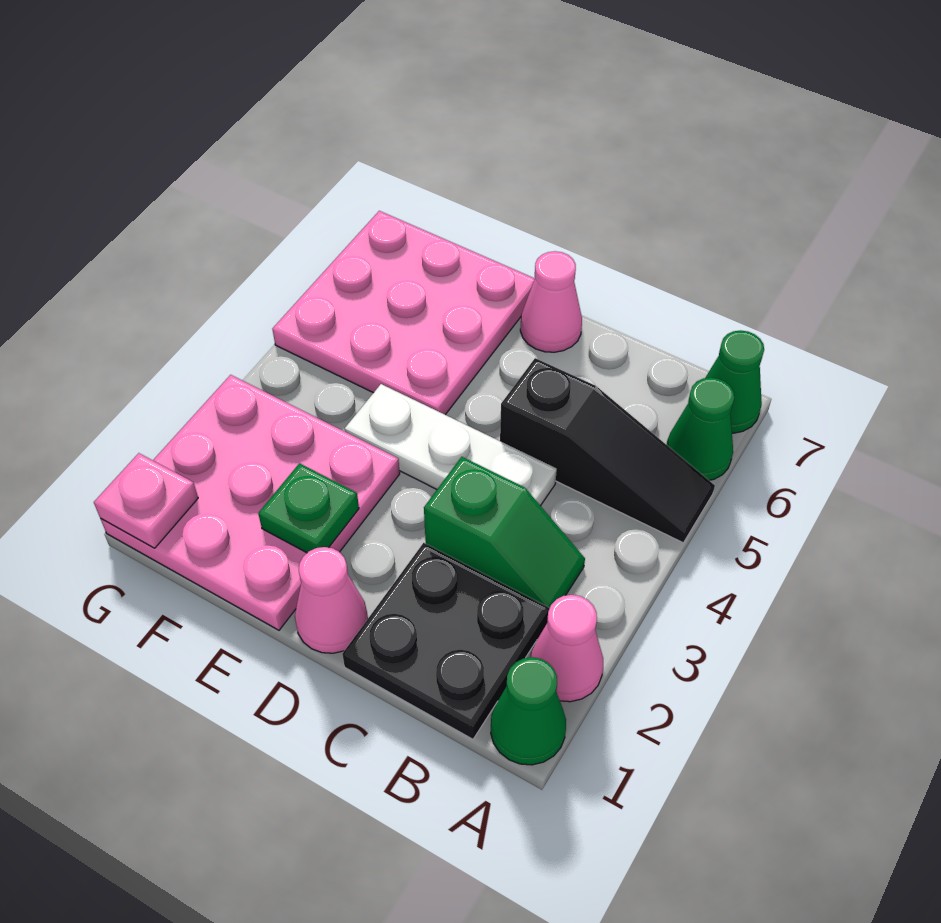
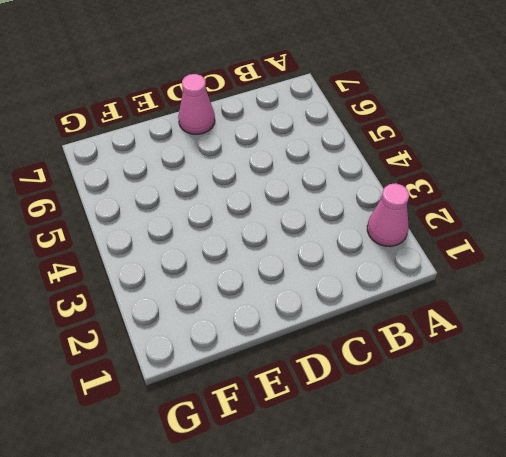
none -> green 1x1 cone [491,657,566,765]
none -> black 1x3 slope [500,358,715,543]
none -> green 1x1 cone [666,378,734,480]

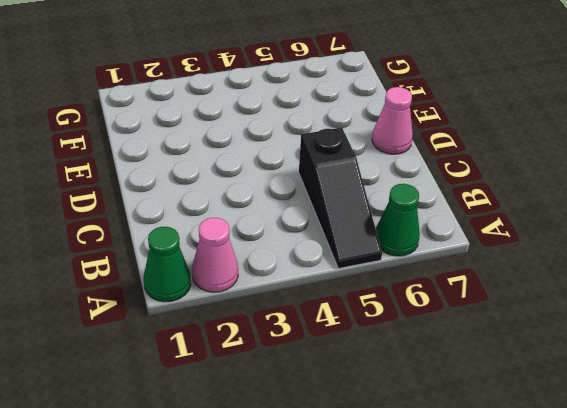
none -> green 1x1 cone [705,330,764,433]
none -> black 2x2 plate [342,543,549,739]
none -> green 1x2 slope [424,457,585,608]

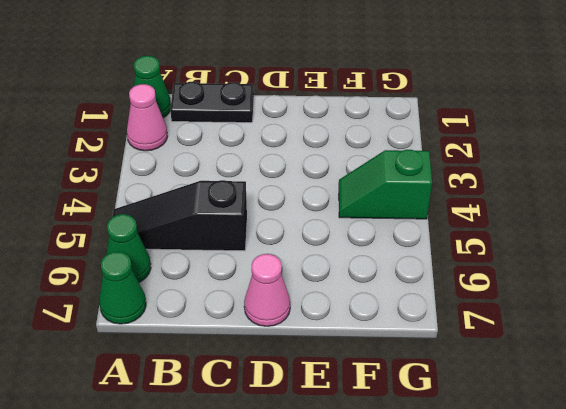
black 1x2 plate [170,82,254,123] -> black 2x2 plate [342,543,549,739]
green 1x2 slope [339,150,432,219] -> green 1x2 slope moved to [424,457,585,608]
none -> white 1x3 plate [345,384,557,506]
none -> pink 1x1 cone [295,547,368,653]
none -> pink 3x3 plate [101,375,400,630]

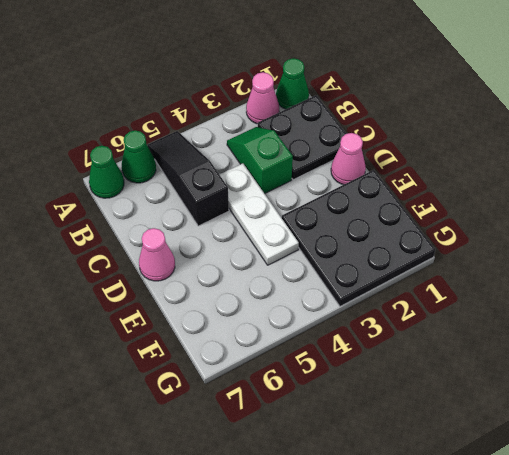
black 3x3 plate [282,170,435,306] -> pink 3x3 plate [101,375,400,630]
none -> pink 3x3 plate [272,211,535,415]
none -> green 1x1 plate [258,463,359,553]
none -> pink 1x1 plate [94,453,198,548]

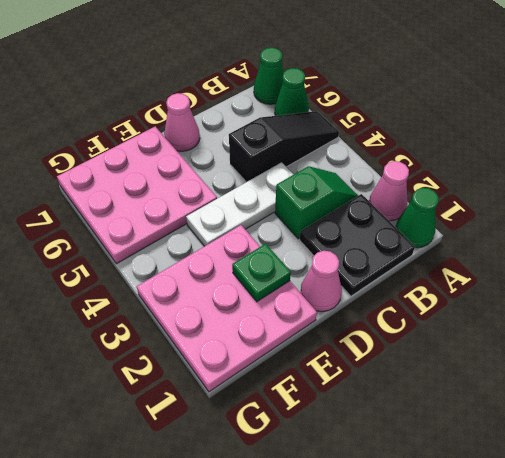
none -> pink 1x1 plate [94,453,198,548]

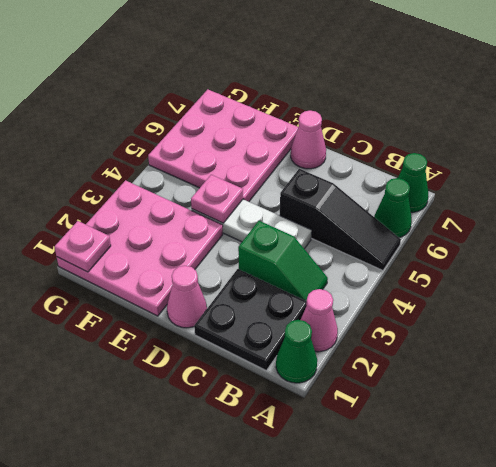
pink 1x1 plate [191,175,243,223] -> none
none -> green 1x1 plate [258,463,359,553]

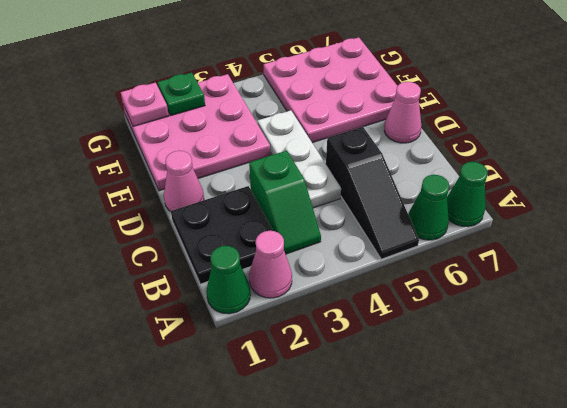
green 1x1 plate [158,72,205,115] -> green 1x1 plate moved to [258,463,359,553]

